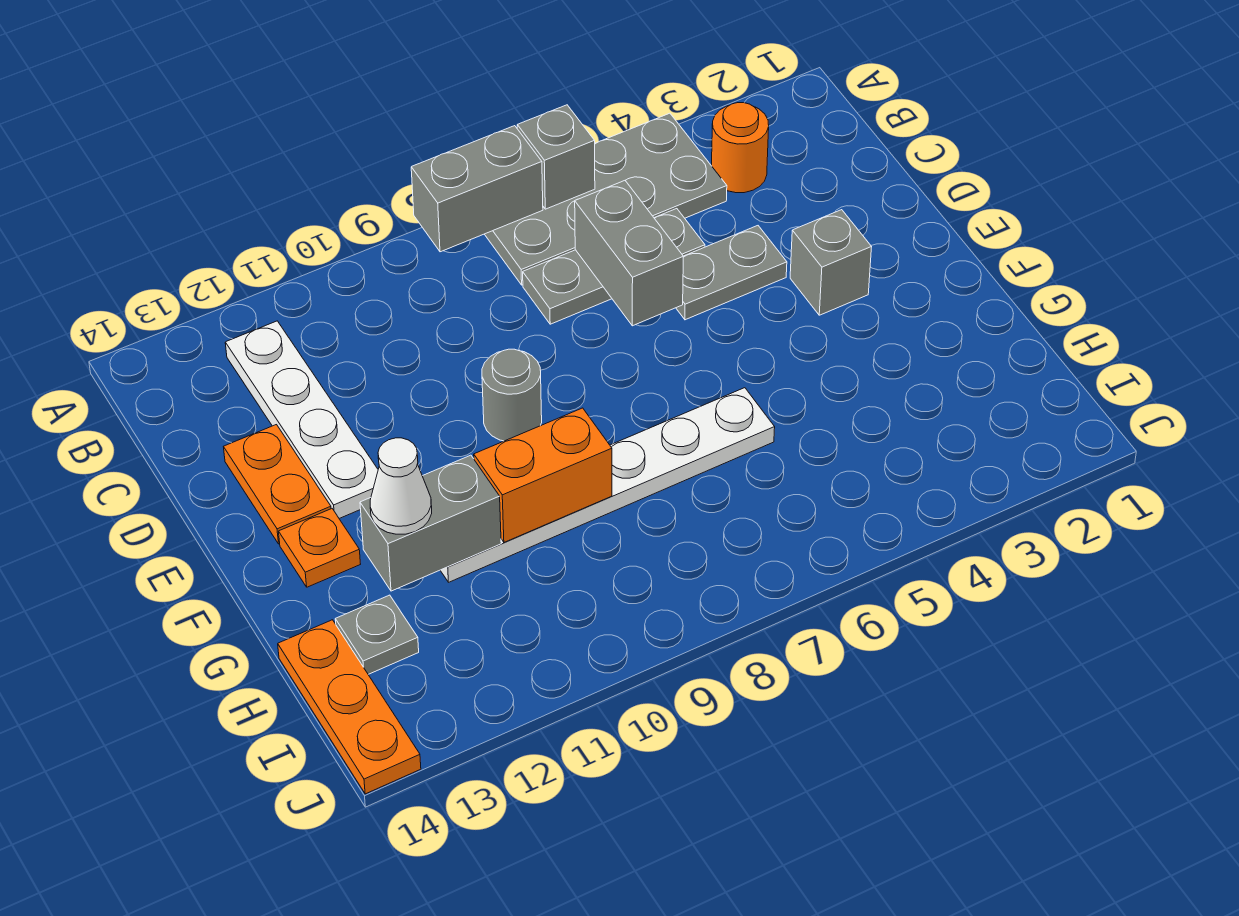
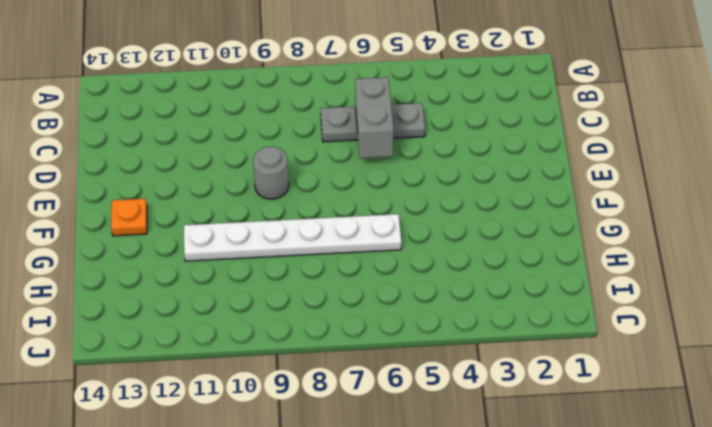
none -> grey 2x4 plate [485,113,727,285]
none -> orange 1x1 round brick [712,103,769,193]
none -> white 1x4 plate [225,321,378,518]

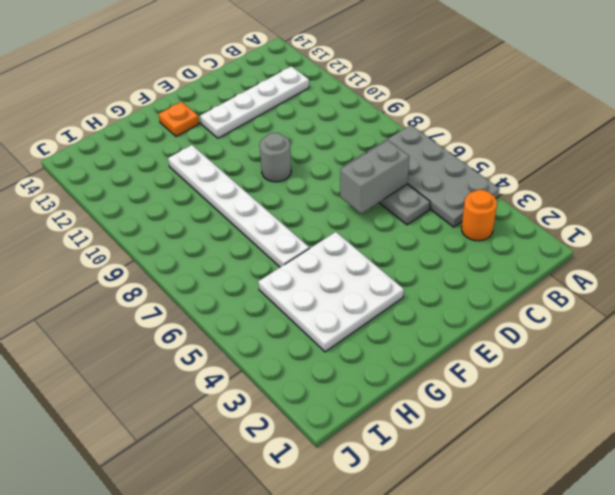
white 3x3 plate [258,232,404,352] -> none
none -> grey 1x2 plate [676,226,787,320]
none -> orange 1x2 plate [224,425,331,544]
none -> grey 1x1 brick [790,210,871,315]

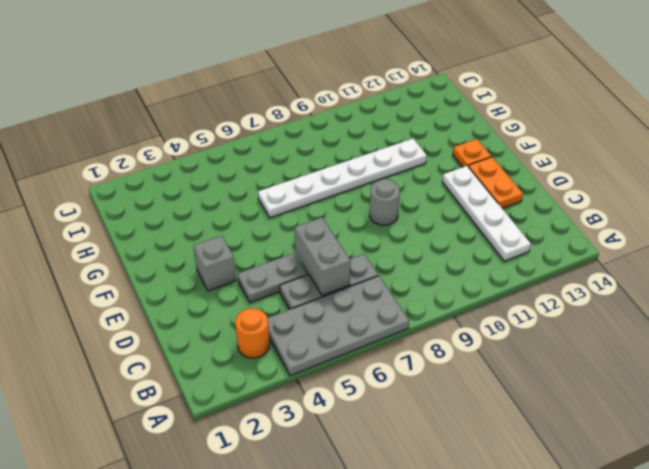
none -> grey 1x1 plate [335,595,419,674]
none -> orange 1x3 plate [278,620,421,794]
none -> grey 1x1 brick [517,105,595,209]

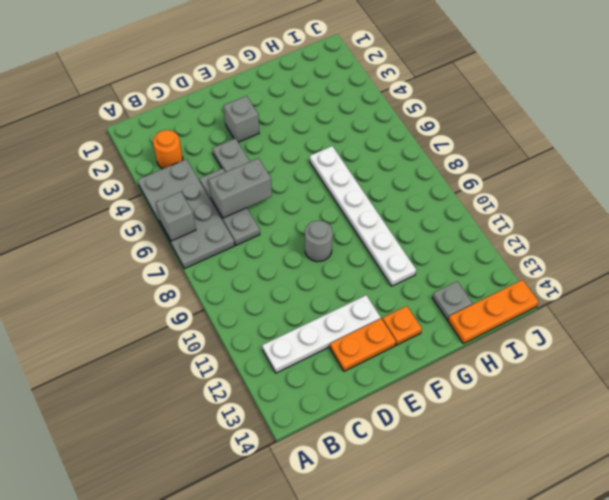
none -> grey 1x2 brick [411,126,543,252]
none -> orange 1x2 brick [474,408,612,542]
none -> grey 1x2 brick [360,455,501,591]

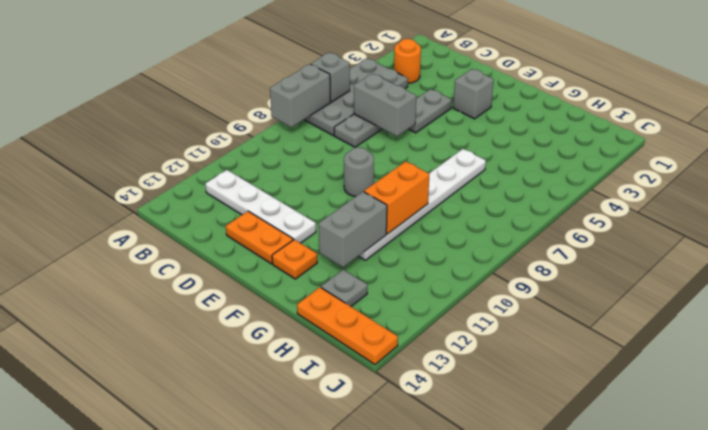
none -> white 1x1 cone [370,438,432,534]

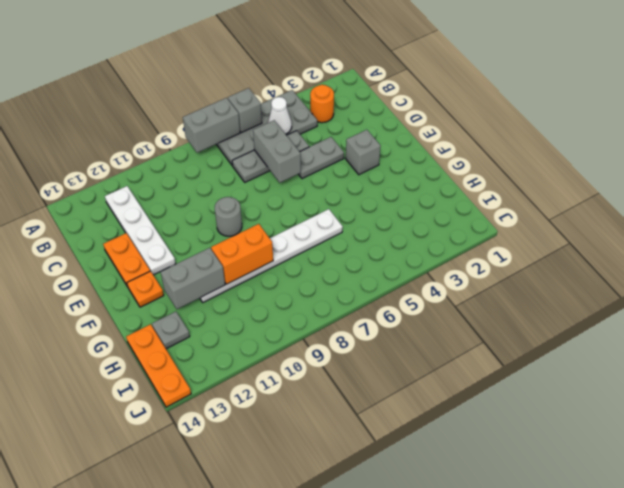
white 1x1 cone [268,97,292,134] -> white 1x1 cone moved to [370,438,432,534]

